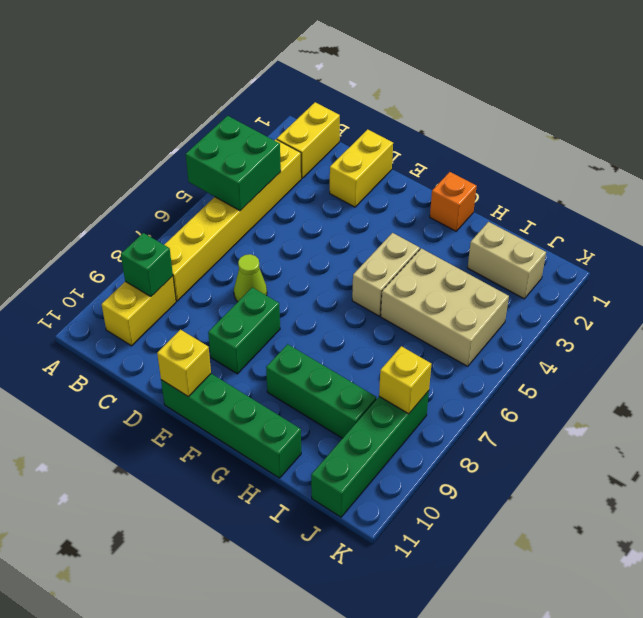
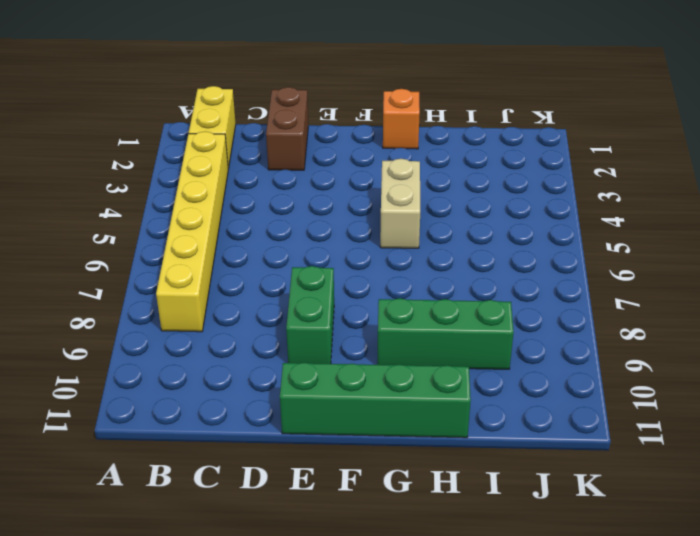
brown 1x2 brick [266,87,308,170] -> yellow 1x2 brick [330,129,393,207]
none -> yellow 1x2 brick [102,276,176,346]
none -> lime 1x1 cone [234,254,267,302]
none -> tan 2x3 brick [381,248,509,366]

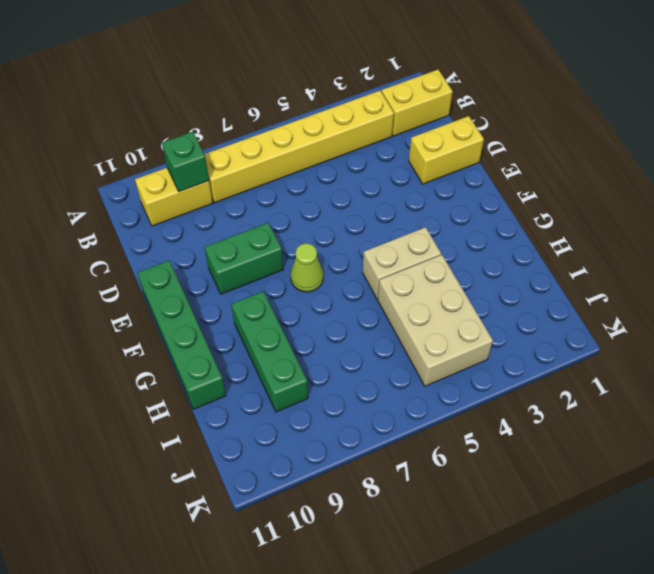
lime 1x1 cone [291,243,323,292] -> lime 1x1 cone moved to [234,254,267,302]
none -> orange 1x1 brick [430,172,477,231]
none -> tan 1x2 brick [468,222,546,299]
none -> green 1x4 brick [311,391,429,517]

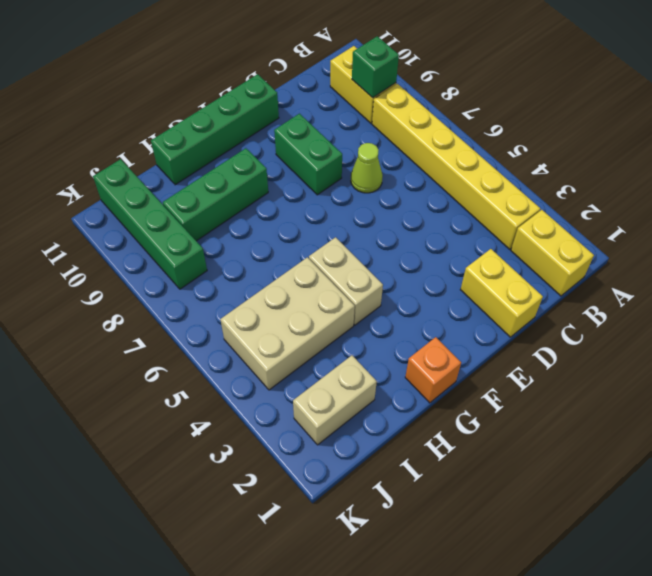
none -> green 2x2 brick [186,116,281,211]
none -> yellow 1x1 brick [157,329,211,397]
none -> yellow 1x1 brick [379,346,431,414]

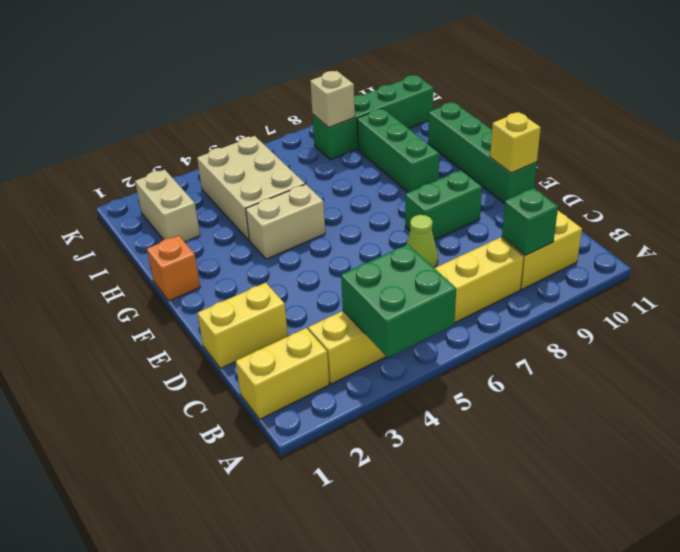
tan 1x1 brick [310,71,355,127] -> yellow 1x1 brick [379,346,431,414]

